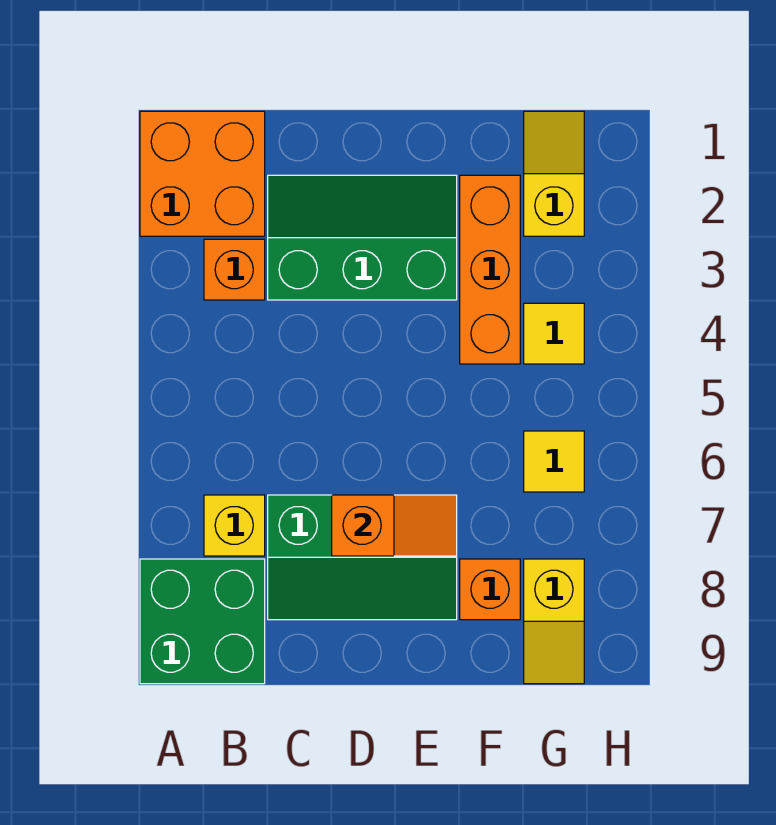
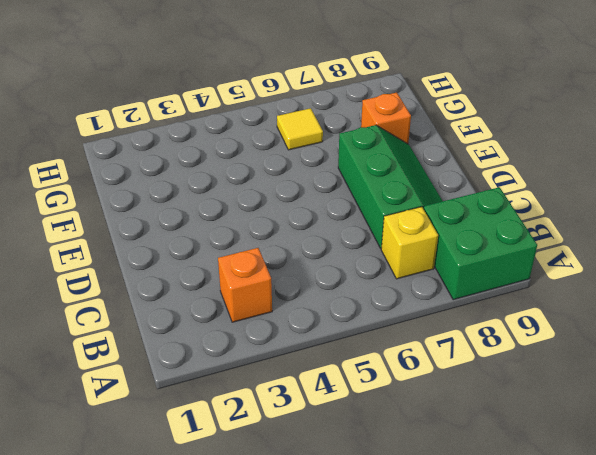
none -> orange 2x2 brick [140,111,265,236]
none -> green 2x3 slope [268,175,457,300]
none -> orange 1x3 brick [460,175,520,364]

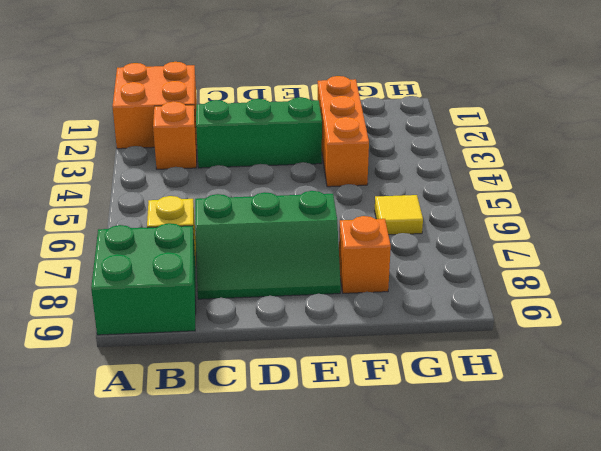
none -> yellow 1x2 slope [524,111,584,236]
none -> yellow 1x1 tile [524,303,584,364]
none -> yellow 1x2 slope [524,559,584,684]

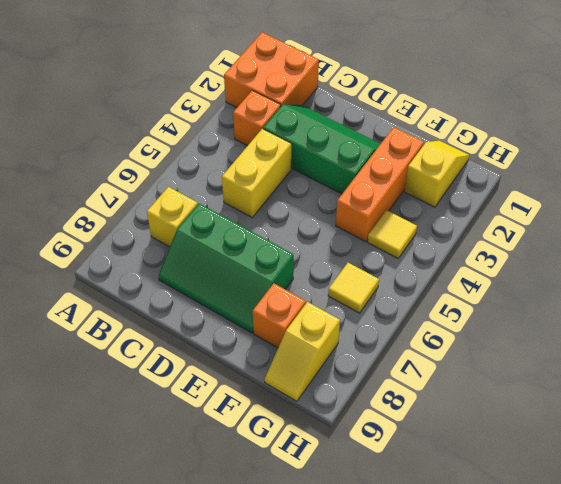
yellow 1x2 brick [222,129,291,217] -> none
none -> green 2x2 brick [140,559,265,684]
none -> orange 1x2 slope [332,495,457,556]

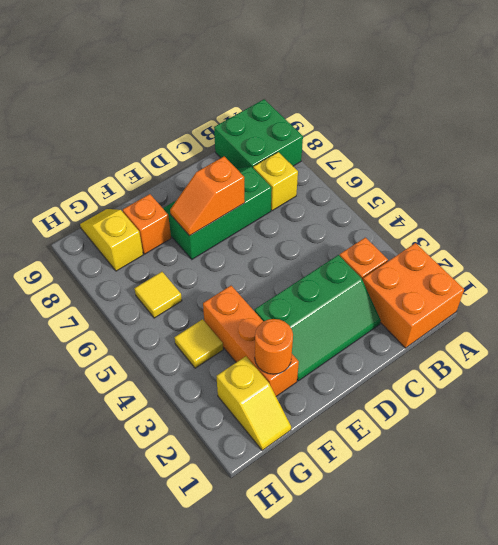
orange 1x1 round brick [255,319,293,374] -> none

